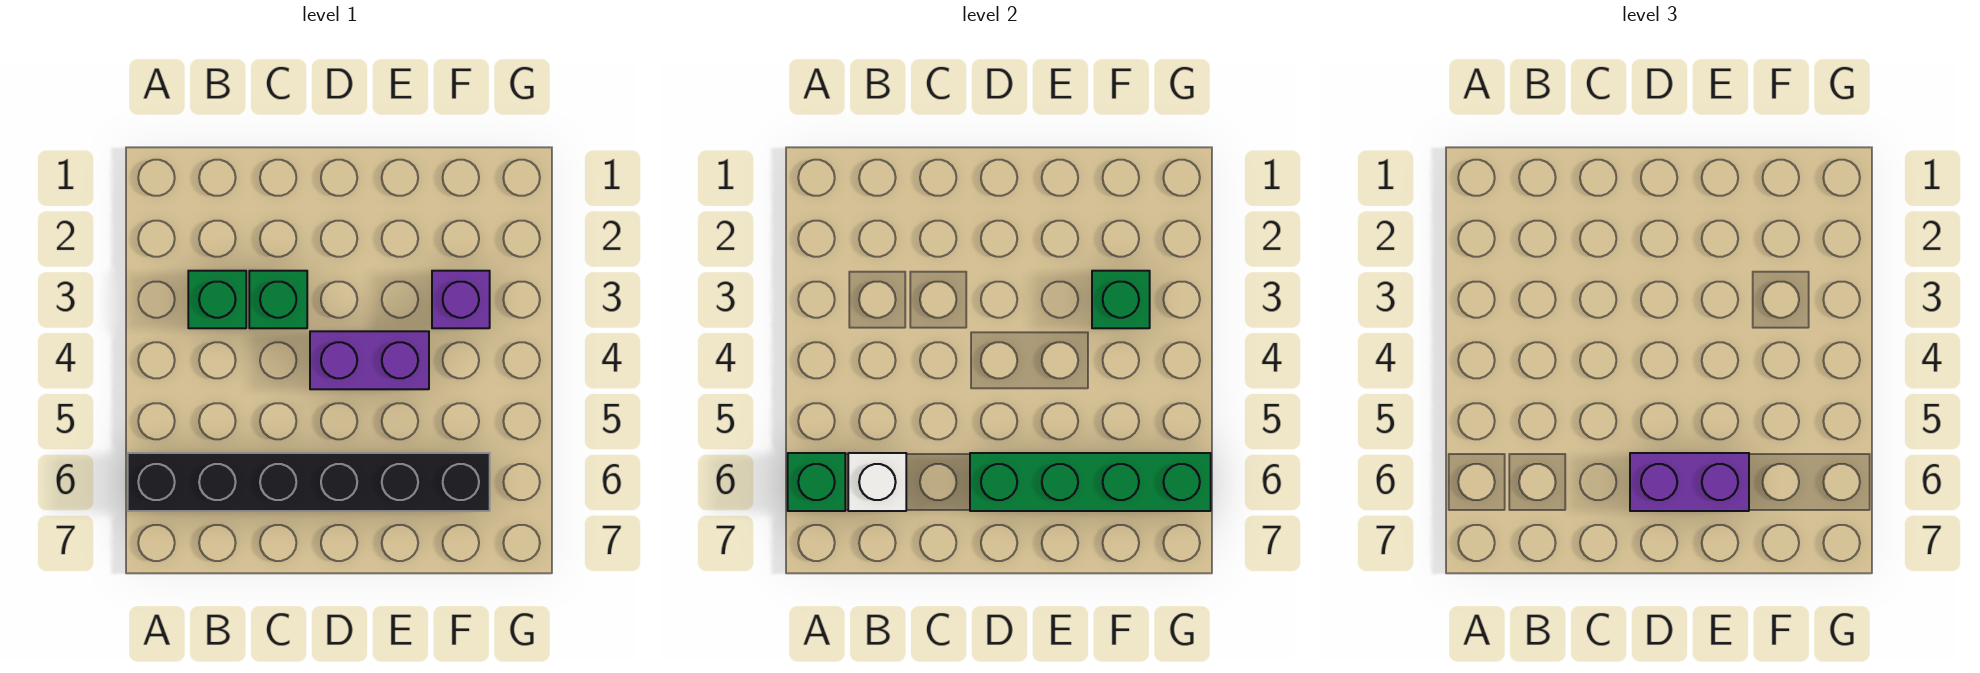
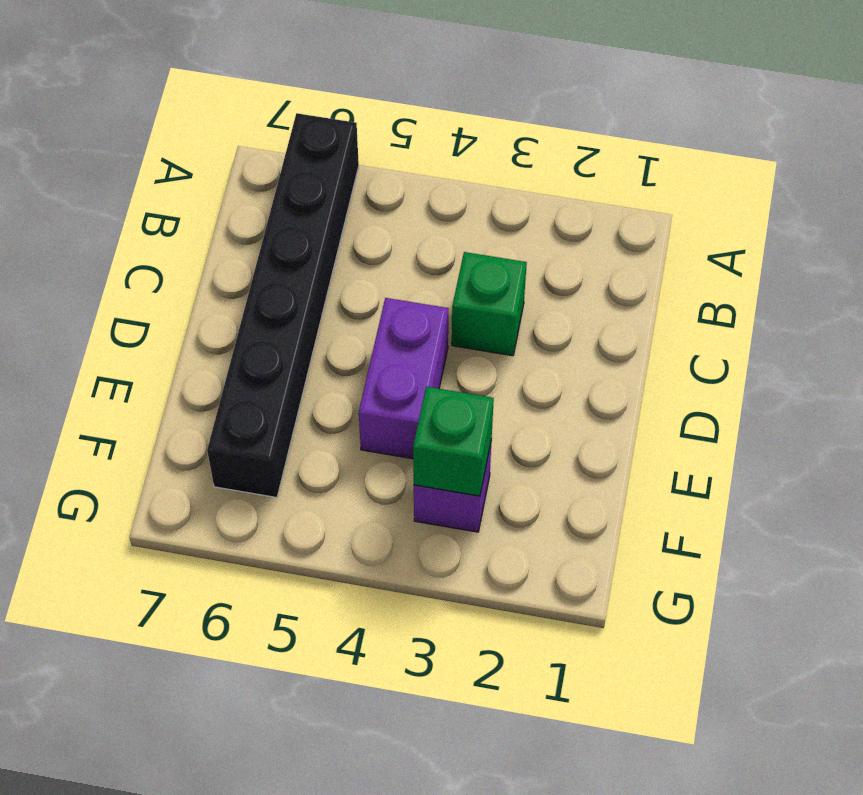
none -> green 1x1 brick [188,271,246,328]
none -> green 1x1 brick [788,453,845,511]

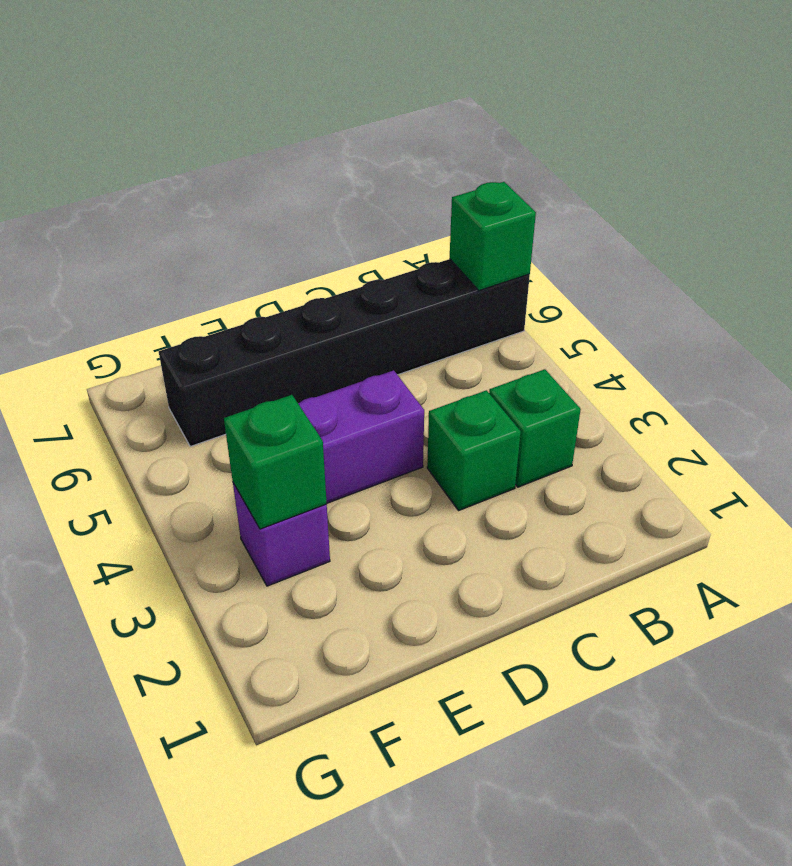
none -> white 1x1 brick [848,453,906,511]
none -> green 1x4 brick [970,453,1211,511]

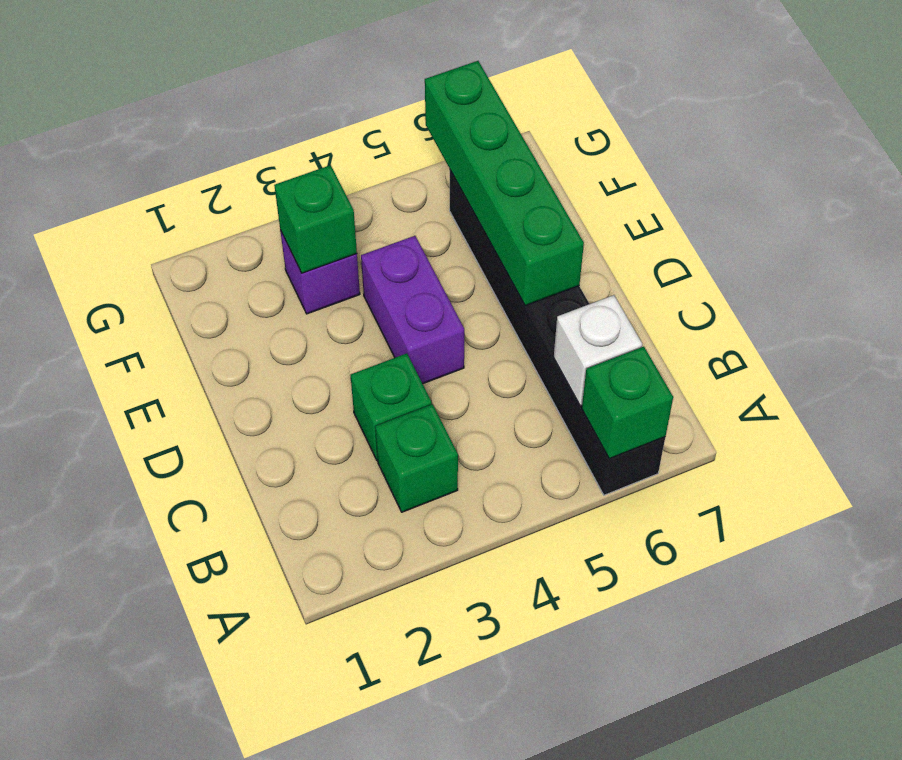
none -> purple 1x2 brick [1630,453,1749,511]

